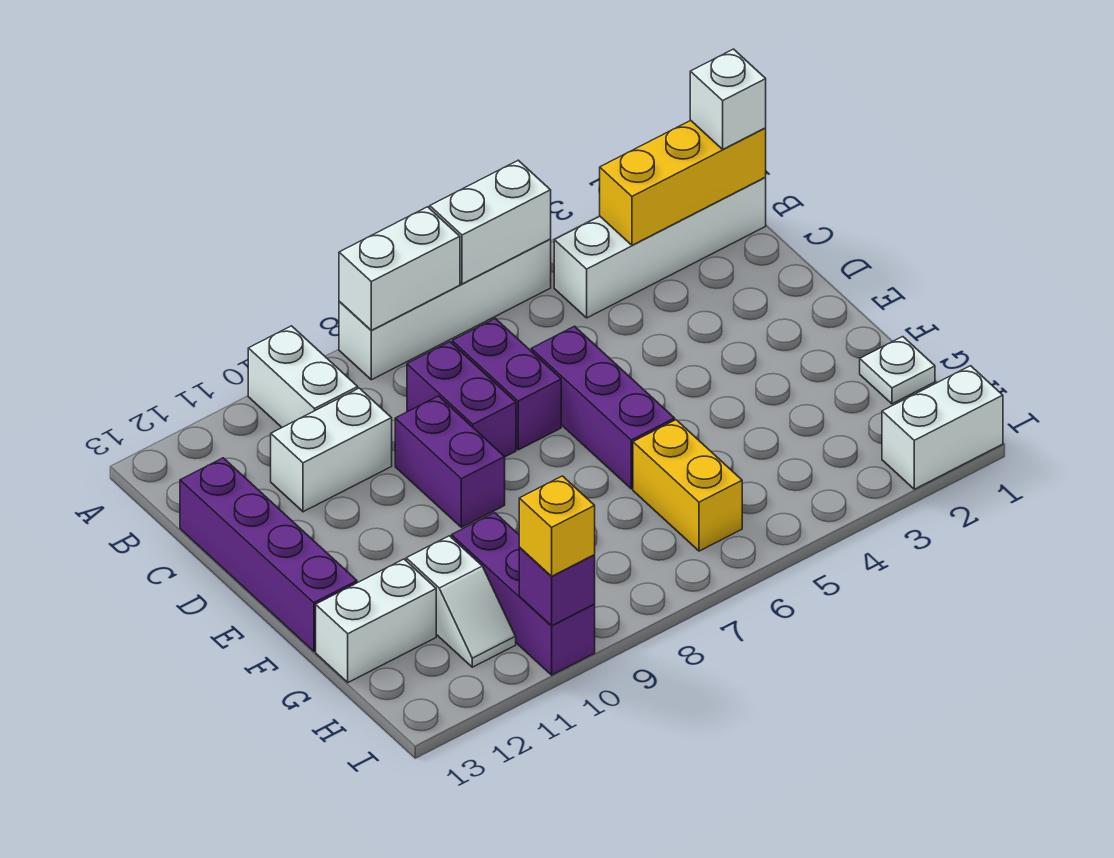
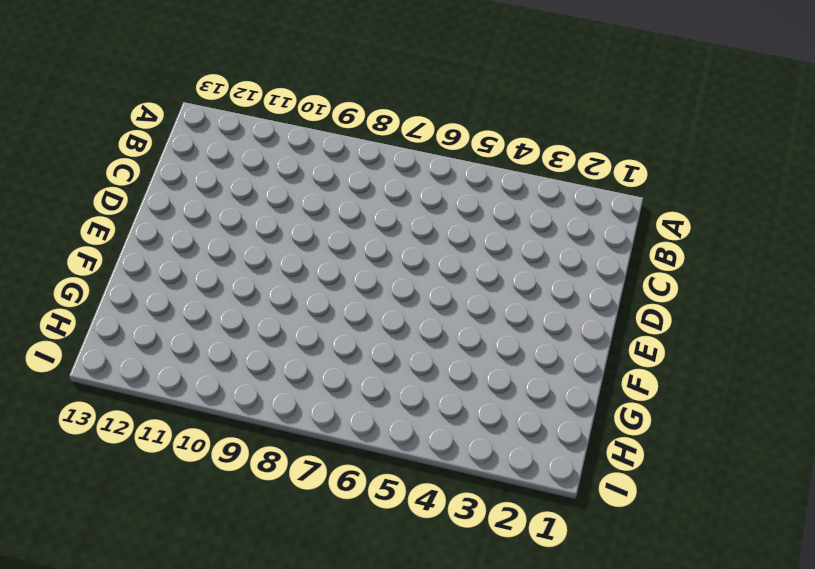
none -> white 1x4 brick [339,239,551,380]
none -> white 1x2 brick [248,326,358,427]
none -> white 1x4 brick [554,178,766,318]

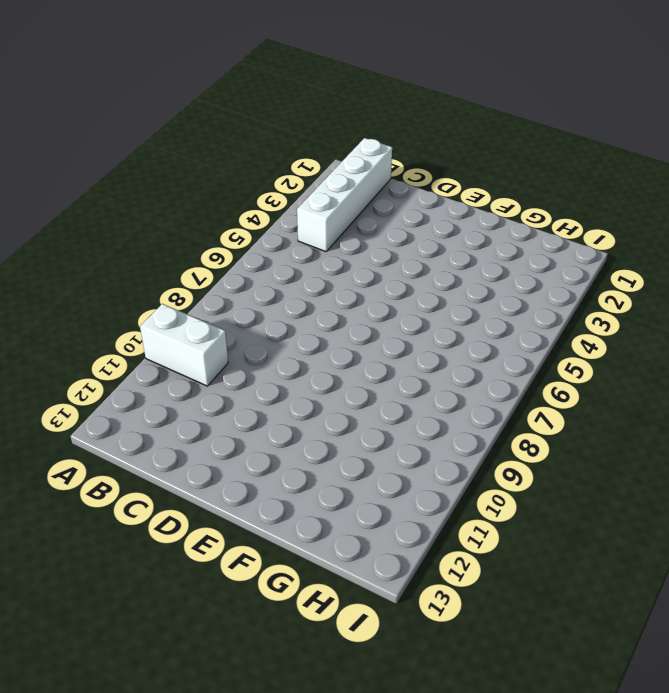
none -> white 1x4 brick [339,239,551,380]
none -> purple 1x2 brick [452,318,561,450]
none -> purple 1x2 brick [407,342,516,457]

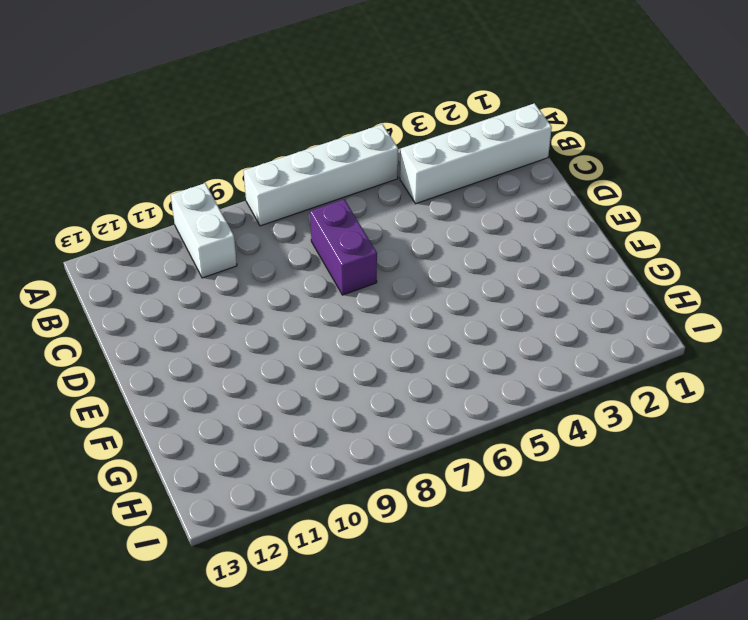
none -> purple 1x2 brick [407,342,516,457]
none -> white 1x2 brick [271,388,392,512]
none -> purple 1x4 brick [180,458,357,651]

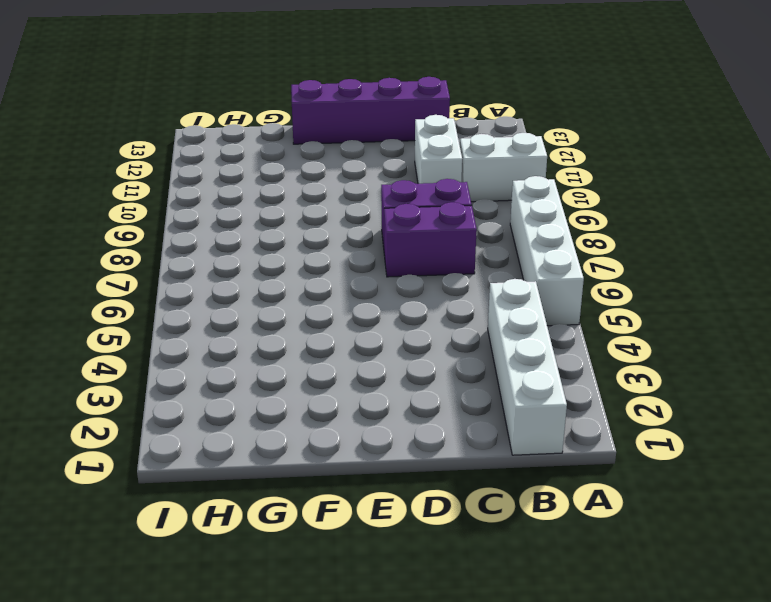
none -> purple 1x3 brick [531,326,675,489]
none -> purple 1x2 brick [395,396,505,527]
none -> white 1x1 plate [860,337,935,404]

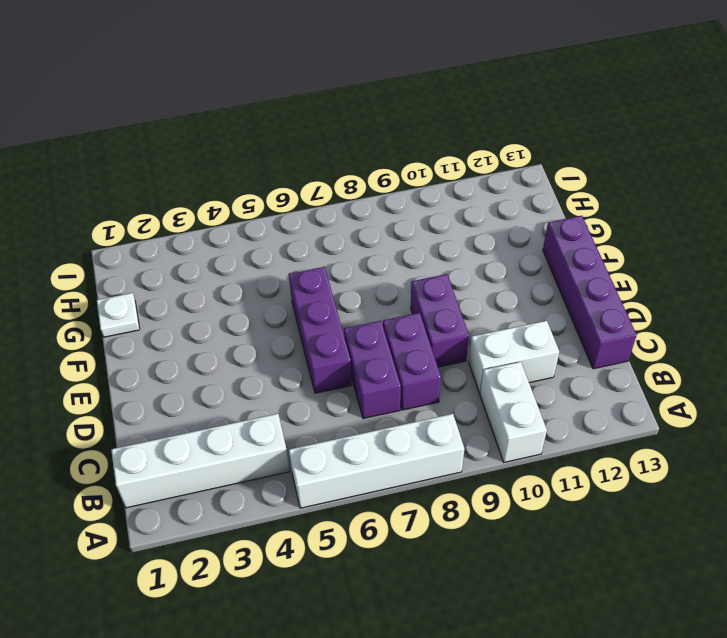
none -> yellow 1x2 brick [633,420,742,551]
none -> purple 1x3 brick [452,513,595,675]
none -> white 1x2 slope [406,536,516,667]

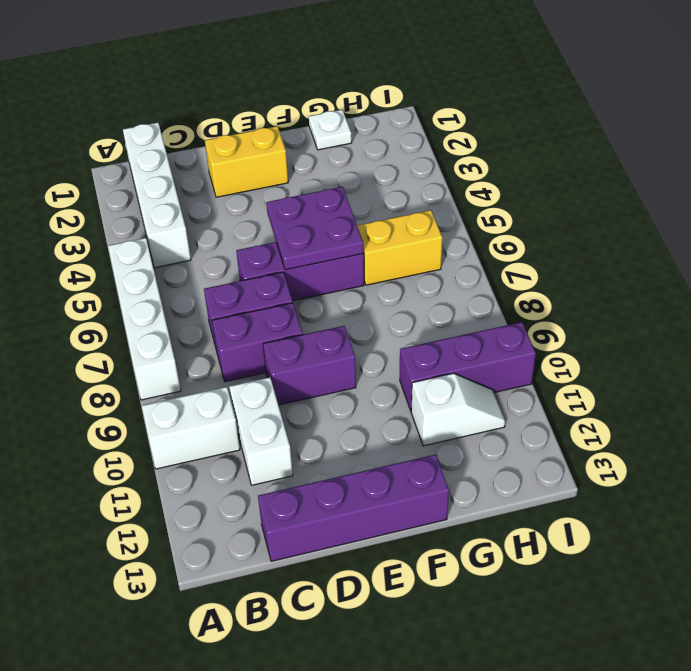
yellow 1x2 brick [205,126,288,197] -> none
purple 2x2 plate [266,187,363,270] -> none
none -> white 1x2 brick [316,559,436,682]
none -> white 1x2 brick [882,366,1003,489]
none -> white 1x2 brick [430,160,551,284]

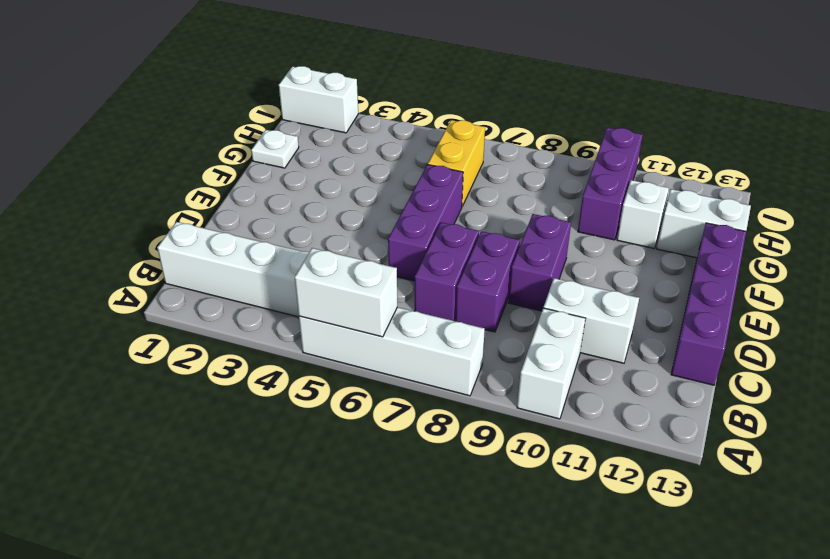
none -> white 1x2 brick [339,207,460,330]
none -> yellow 1x3 brick [600,120,766,245]
none -> purple 1x1 brick [519,548,595,626]

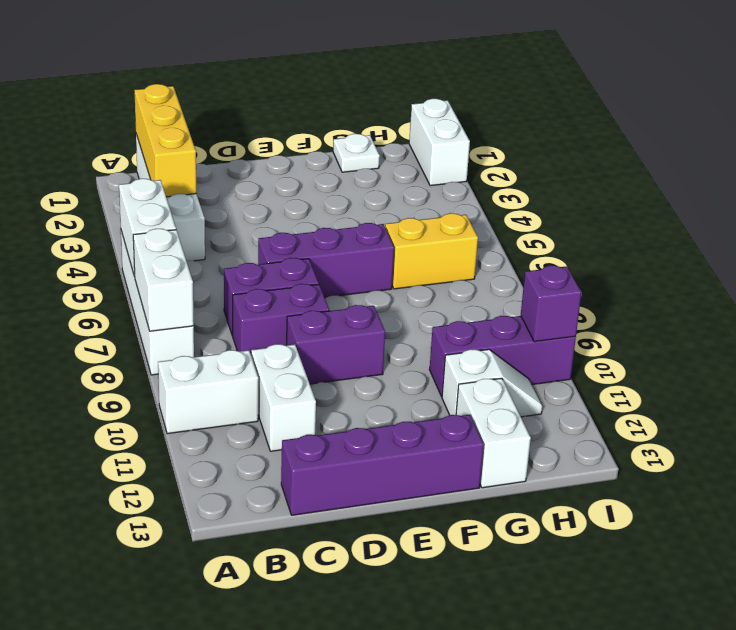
none -> white 1x1 brick [690,49,766,149]
none -> yellow 1x1 brick [519,476,595,576]

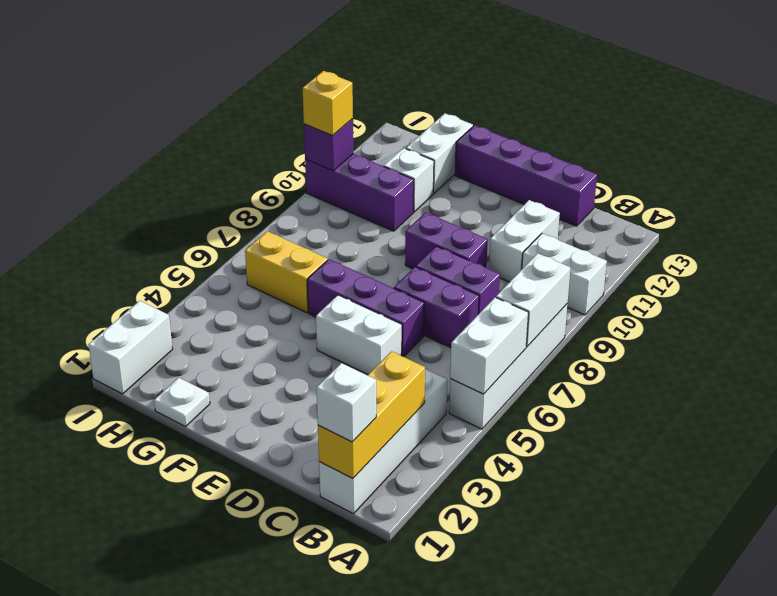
white 1x2 brick [316,295,402,375] -> none

